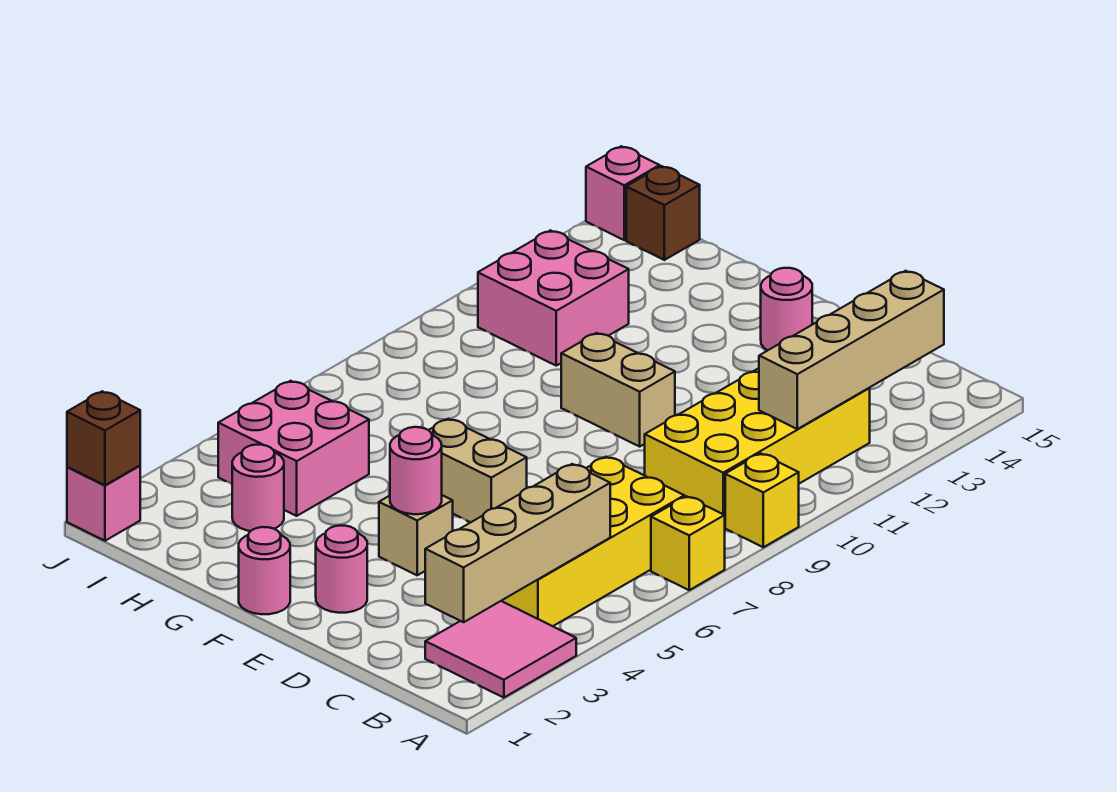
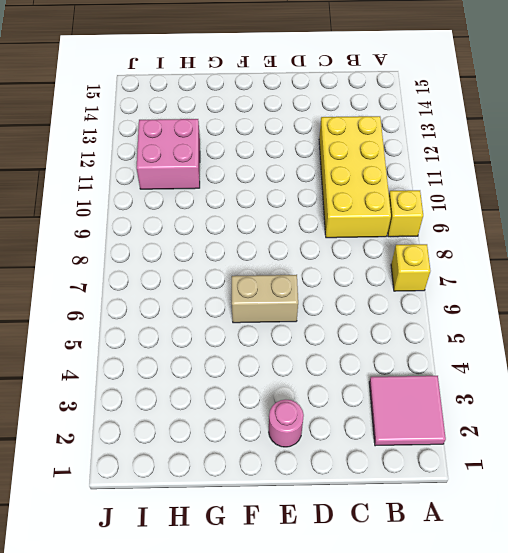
none -> yellow 2x4 brick [502,457,684,626]
none -> tan 1x1 brick [379,495,453,575]
none -> tan 1x2 brick [561,333,675,446]

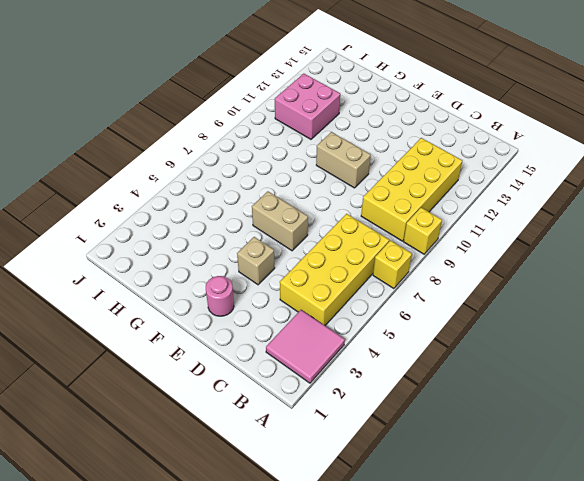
none -> pink 1x1 round brick [761,268,812,350]
none -> pink 1x1 round brick [239,527,290,614]
none -> pink 1x1 round brick [232,445,284,531]

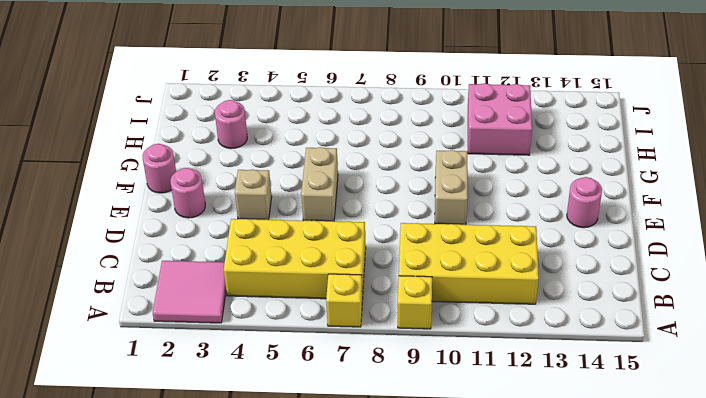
none -> pink 2x2 brick [218,381,369,516]
none -> brown 1x1 brick [626,166,700,260]
none -> pink 1x1 brick [67,466,140,541]

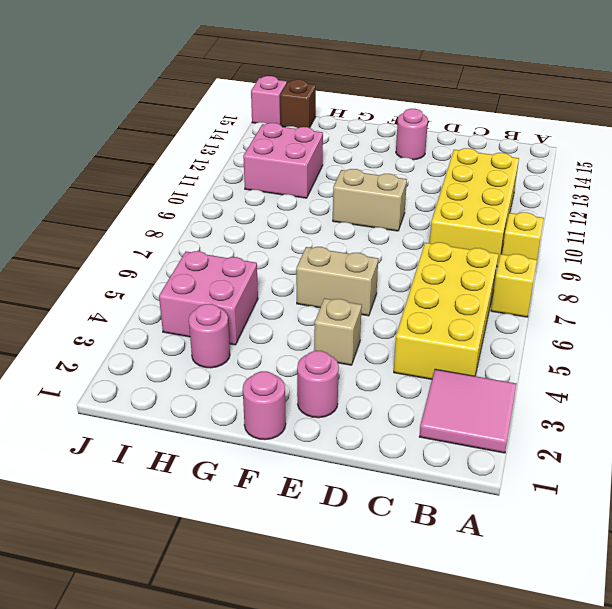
none -> pink 1x1 brick [67,466,140,541]
none -> tan 1x4 brick [425,464,610,622]
none -> tan 1x4 brick [759,271,944,429]

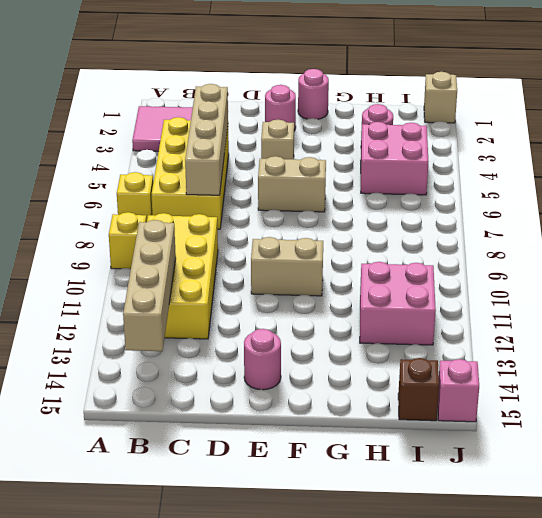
tan 1x4 brick [185,84,228,195] -> tan 1x4 brick moved to [425,464,610,622]
tan 1x1 brick [424,72,457,123] -> pink 1x1 brick [67,466,140,541]
none -> pink 1x1 round brick [390,427,442,514]
none -> brown 1x1 brick [67,391,140,485]

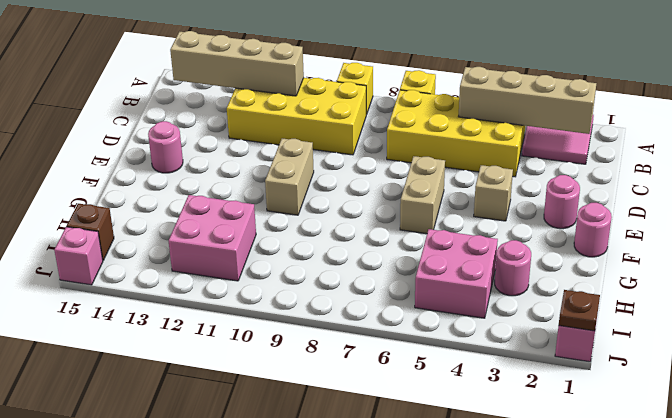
brown 1x1 plate [559,290,600,331] -> brown 1x1 brick [67,391,140,485]
none -> pink 1x1 round brick [390,427,442,514]

